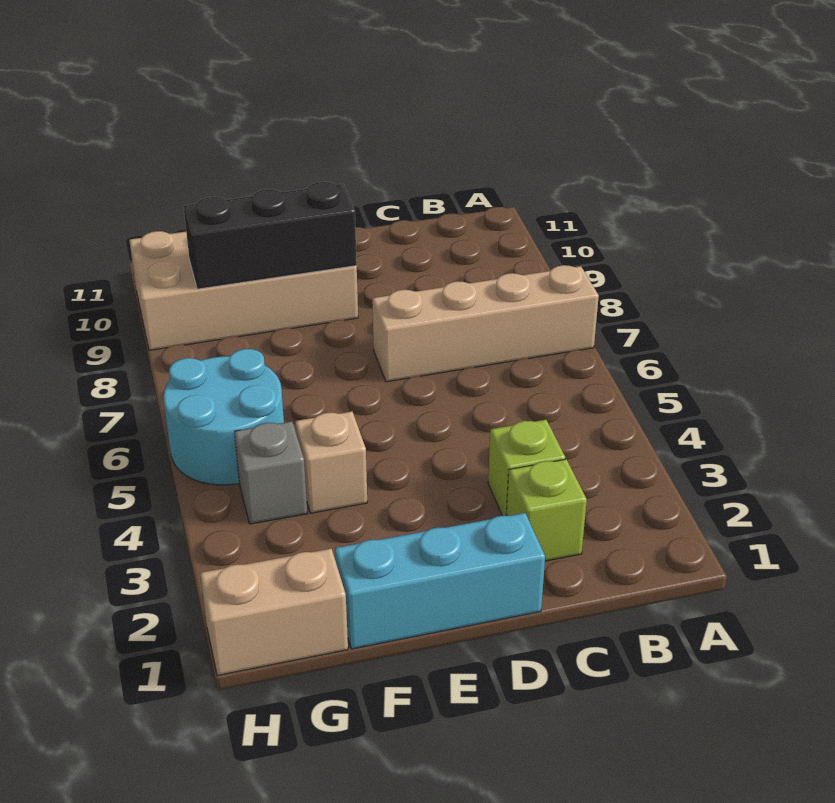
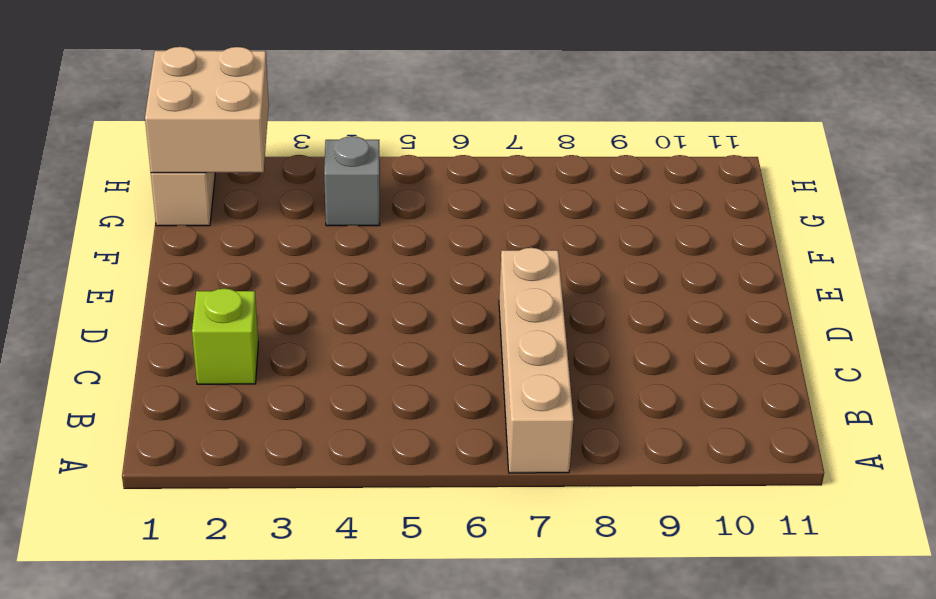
tan 2x2 brick [145,47,269,173] -> none
none -> lime 1x1 brick [488,420,565,516]
none -> cyan 1x3 brick [335,513,545,649]

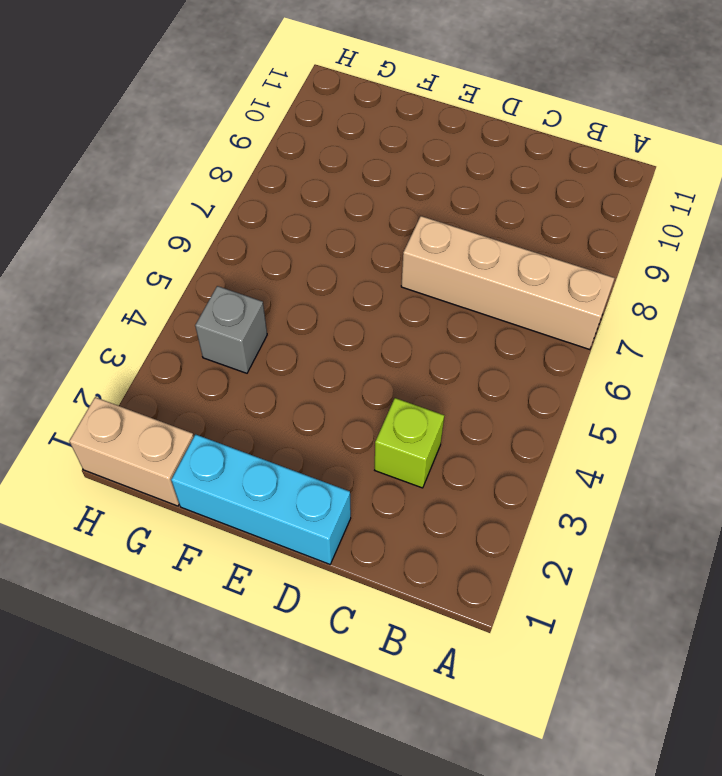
none -> lime 1x1 brick [506,459,587,561]
none -> tan 2x4 brick [129,231,358,350]

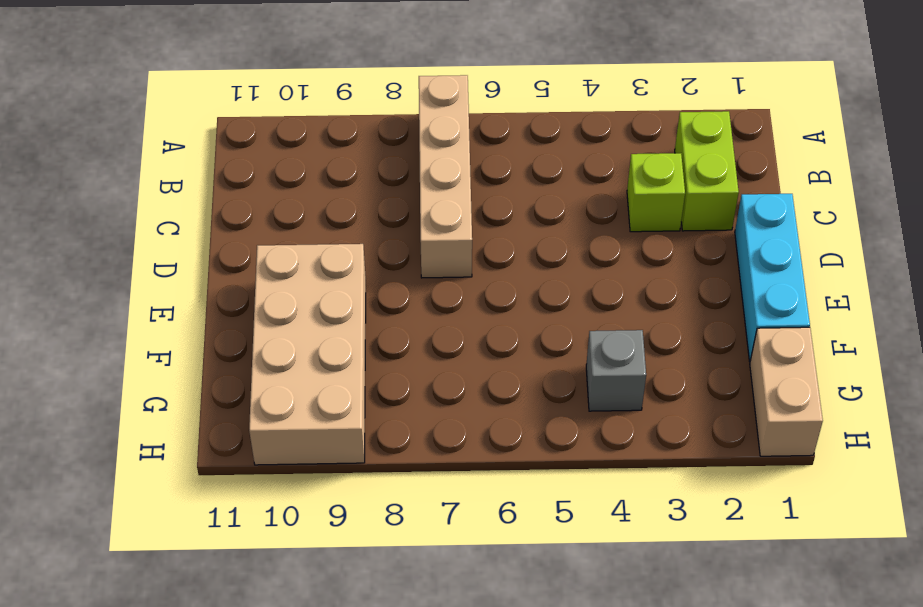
lime 1x2 brick [675,111,739,231] -> lime 1x1 brick [506,459,587,561]
none -> tan 1x1 brick [295,412,367,513]
none -> cyan 2x2 round brick [163,349,284,485]

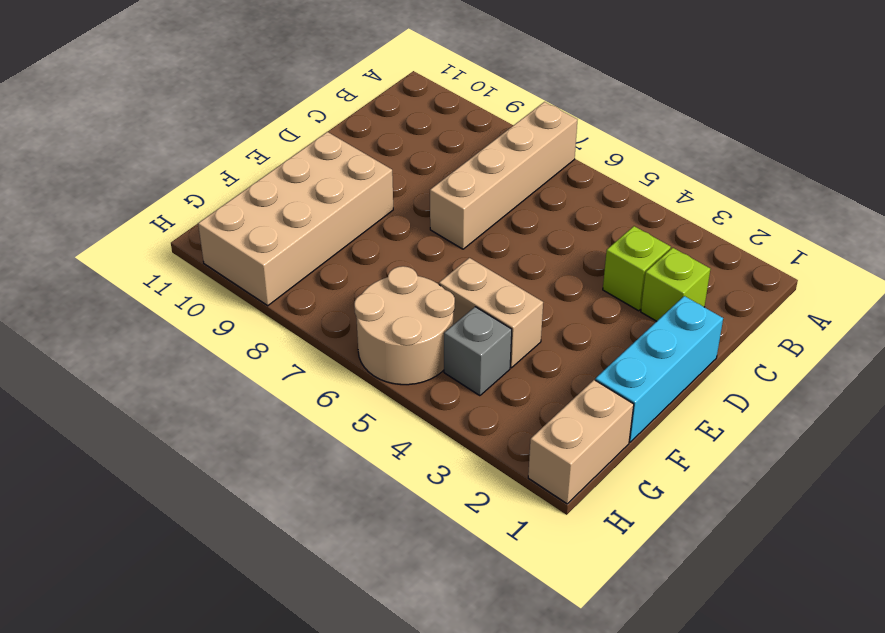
tan 1x2 brick [439,258,543,368] -> tan 1x1 brick [295,412,367,513]
tan 2x2 round brick [354,266,455,385] -> cyan 2x2 round brick [163,349,284,485]
none -> black 1x3 brick [183,182,357,289]

